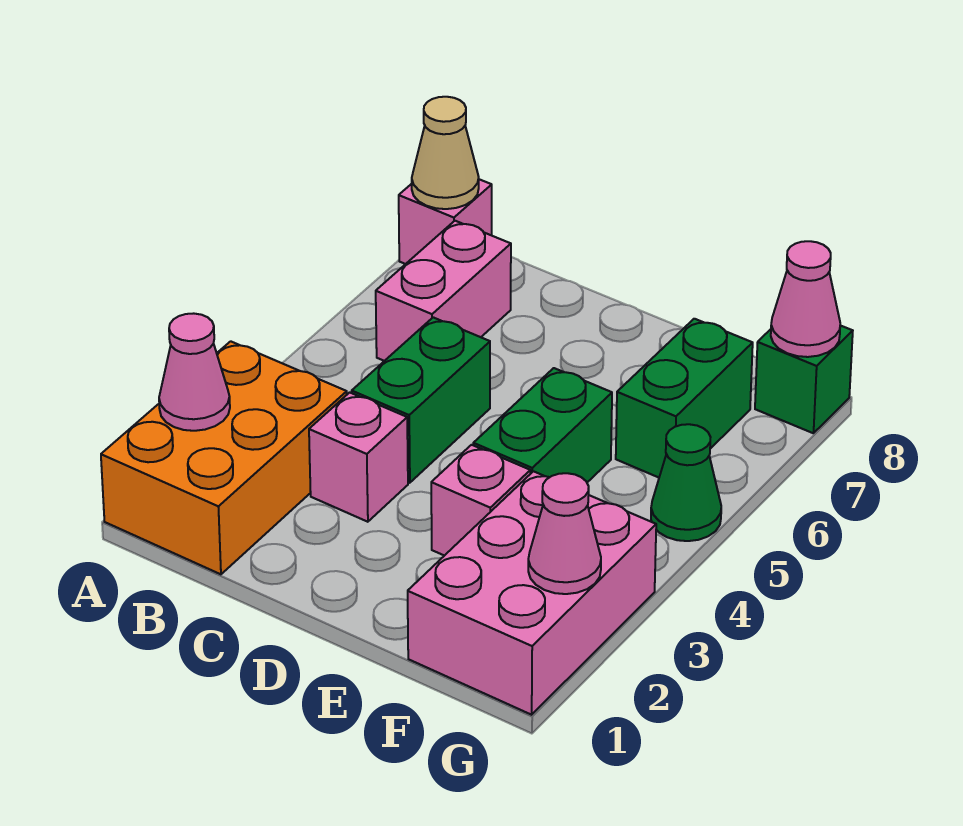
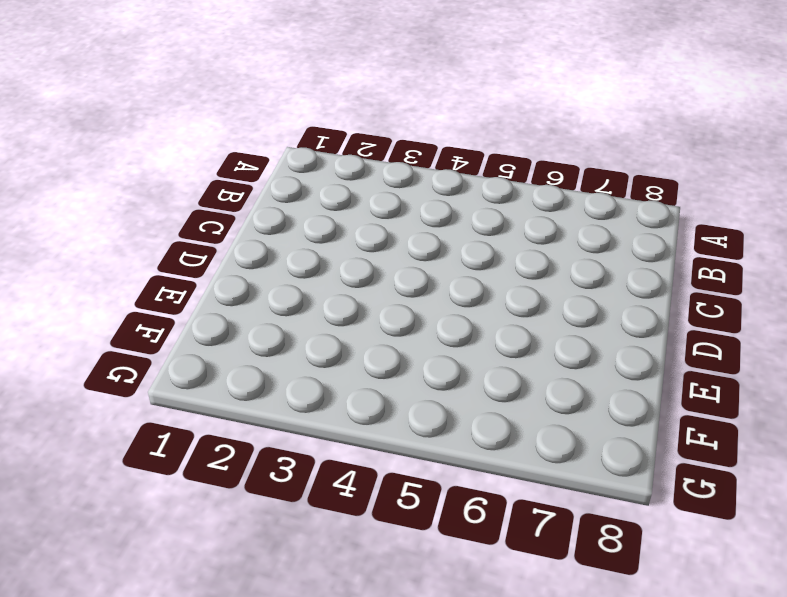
none -> orange 2x3 brick [101,341,347,574]
none -> pink 1x1 brick [399,179,492,264]
none -> pink 1x2 brick [376,221,511,361]

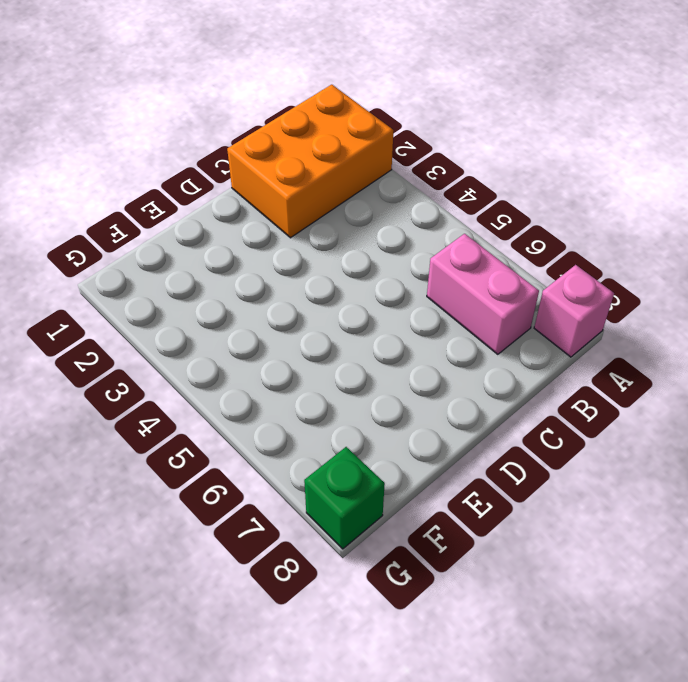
orange 2x3 brick [227,85,393,238] -> orange 2x3 brick turned to [101,341,347,574]
none -> pink 1x1 brick [309,392,408,522]
none -> green 1x2 brick [352,317,490,483]
none -> pink 1x1 brick [431,445,530,556]

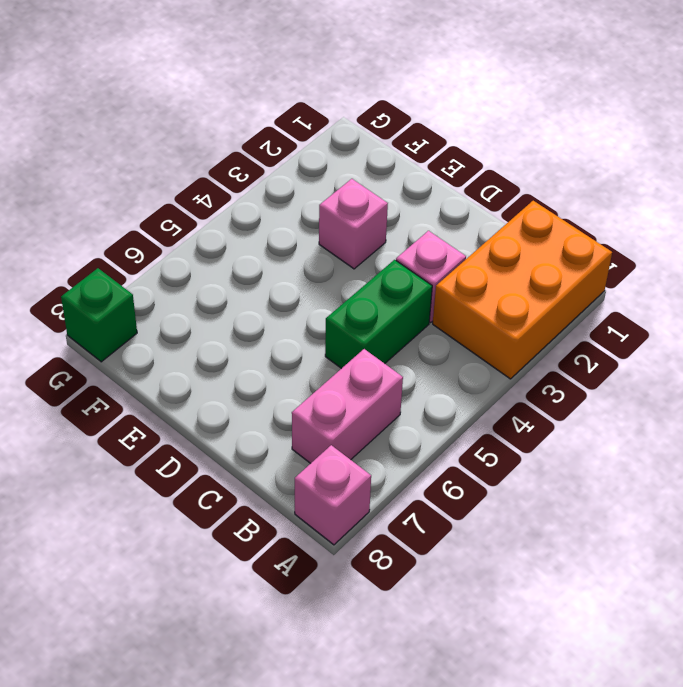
none -> green 1x2 brick [473,368,612,482]
none -> pink 2x3 brick [408,471,656,715]
none -> green 1x2 brick [616,319,753,477]

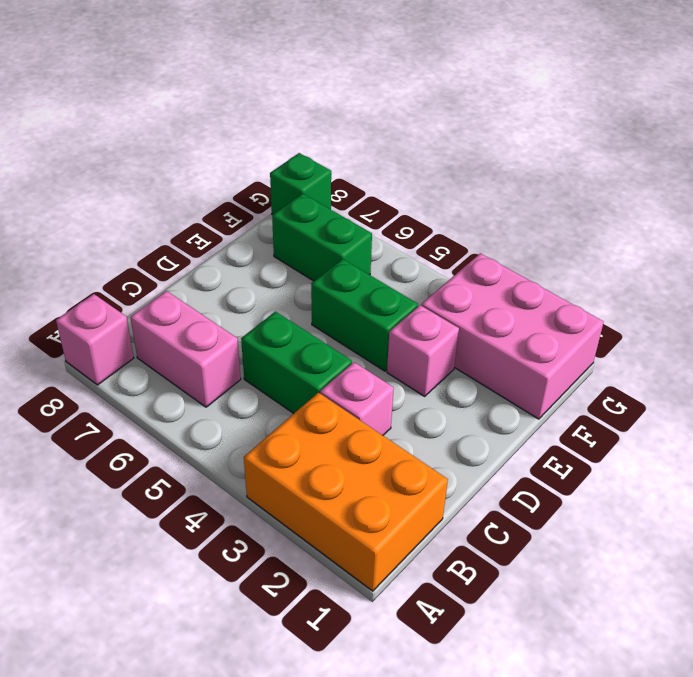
none -> green 1x1 cone [651,424,721,541]
none -> pink 1x1 cone [159,313,230,431]
none -> tan 1x1 cone [412,97,479,209]

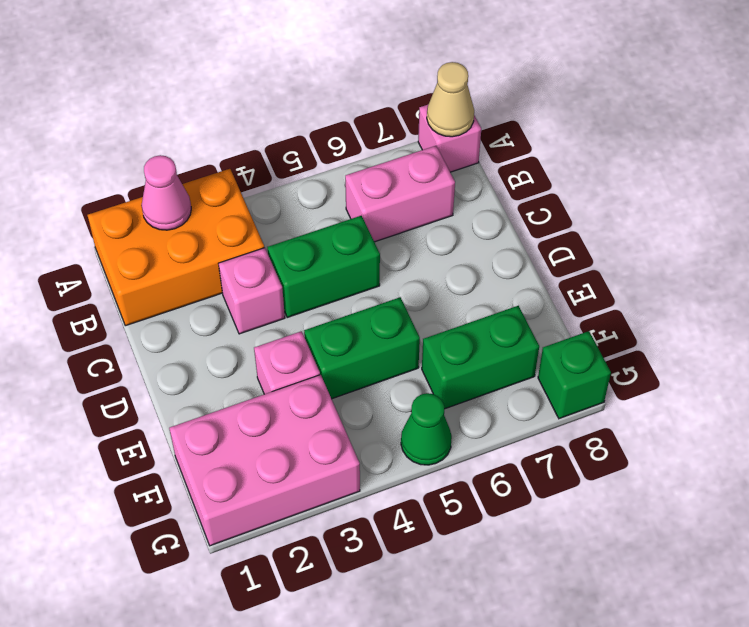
none -> pink 1x1 cone [528,473,601,594]
none -> pink 1x1 cone [771,241,840,357]

